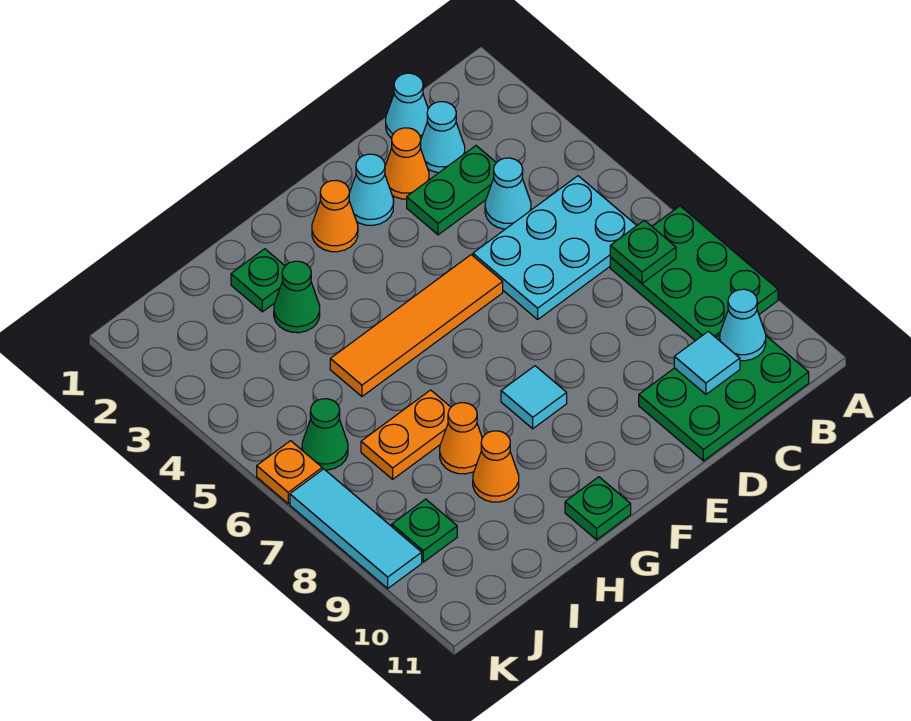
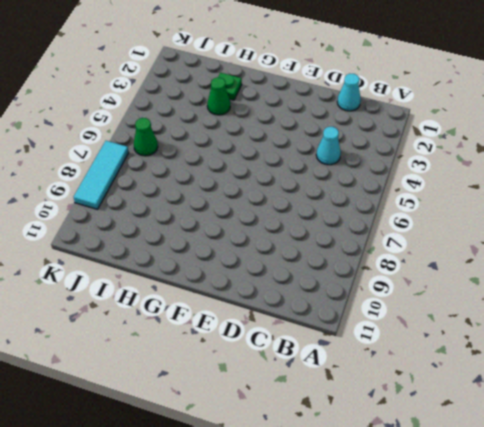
none -> green 2x3 plate [610,206,778,341]
none -> cyan 2x3 plate [473,176,637,319]
none -> green 2x3 plate [639,335,809,461]

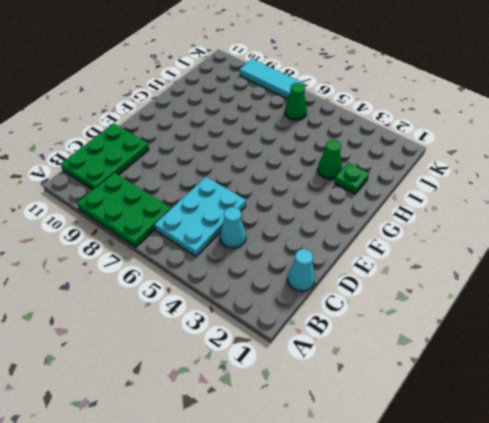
none -> cyan 1x1 cone [420,102,465,173]
none -> green 1x2 plate [407,146,496,235]
none -> orange 1x1 cone [385,128,429,199]

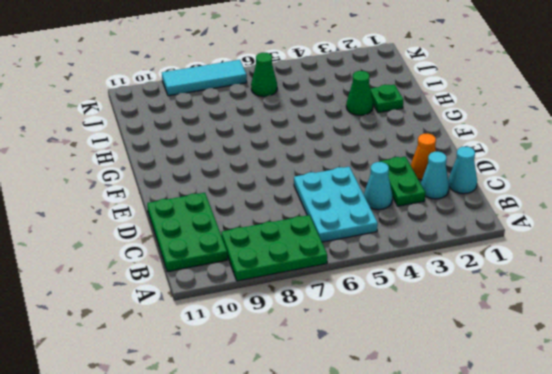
none -> cyan 1x1 cone [349,154,394,225]
none -> orange 1x4 tile [330,255,503,396]
none -> orange 1x1 cone [312,180,358,252]

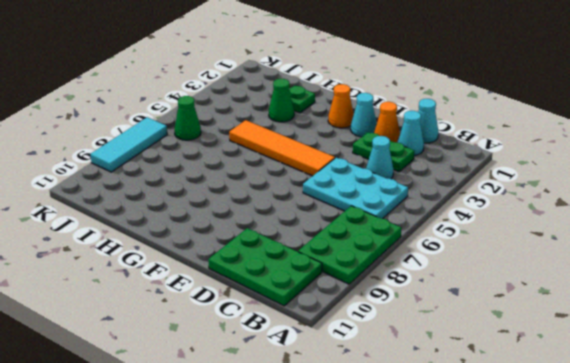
none -> cyan 1x1 tile [501,366,567,429]
none -> green 1x1 plate [565,477,631,540]
none -> orange 1x2 plate [361,390,451,479]

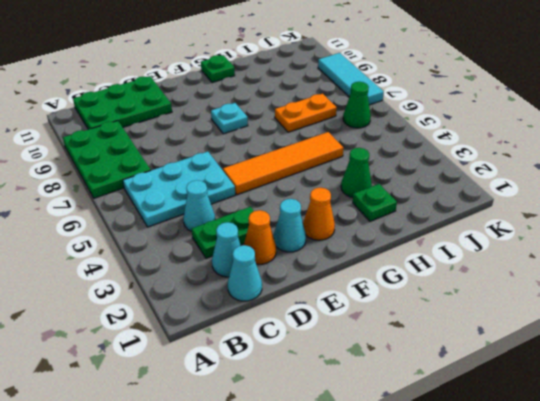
cyan 1x1 plate [211,103,248,134] -> cyan 1x1 tile [501,366,567,429]
none -> orange 1x1 cone [440,403,482,474]
none -> orange 1x1 cone [473,431,519,502]
none -> green 1x1 plate [392,499,457,562]

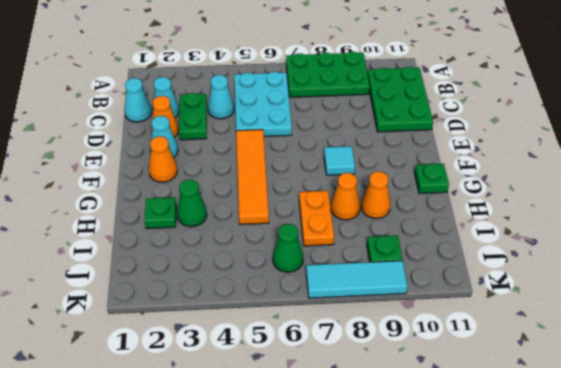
none -> orange 1x1 plate [257,441,322,504]
none -> green 1x1 plate [610,220,676,283]
none -> cyan 1x1 cone [720,289,766,361]

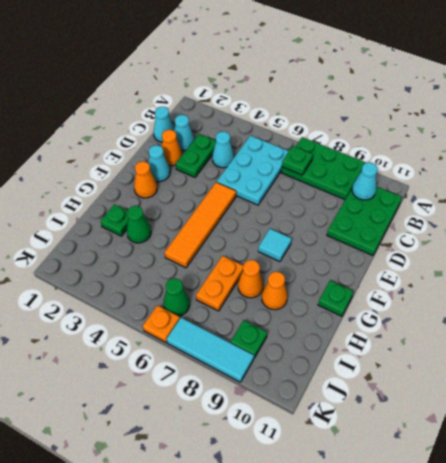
none -> cyan 1x1 tile [674,331,740,394]

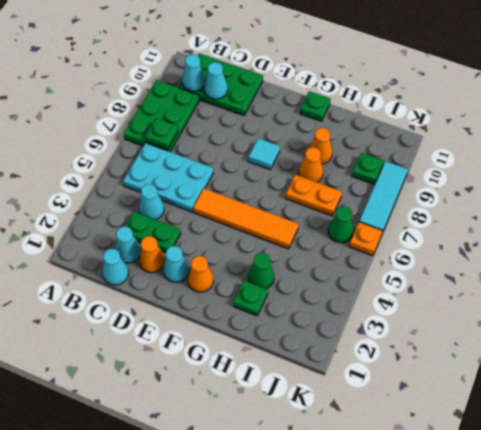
cyan 1x1 cone [204,62,228,99] -> cyan 1x1 tile [674,331,740,394]

